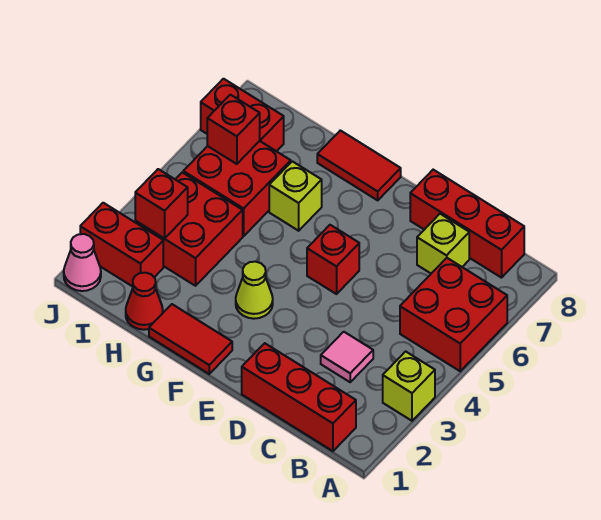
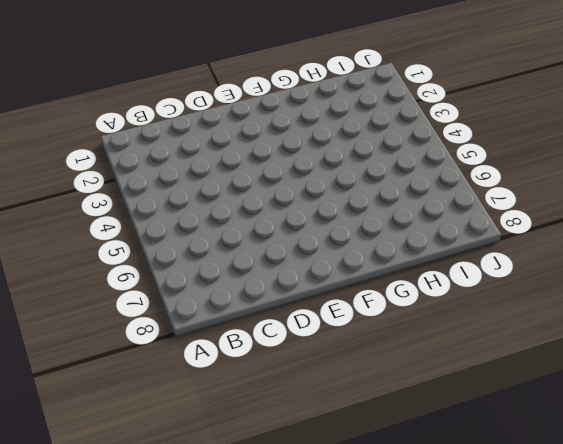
none -> lime 1x1 brick [383,351,435,421]
none -> red 2x2 brick [400,258,507,371]
none -> red 1x3 brick [242,343,356,451]

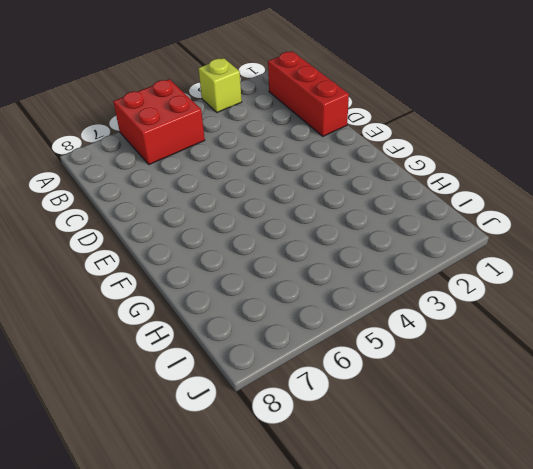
none -> red 1x3 brick [410,170,524,278]
none -> pink 1x1 tile [321,332,373,382]
none -> lime 1x1 brick [417,214,469,273]

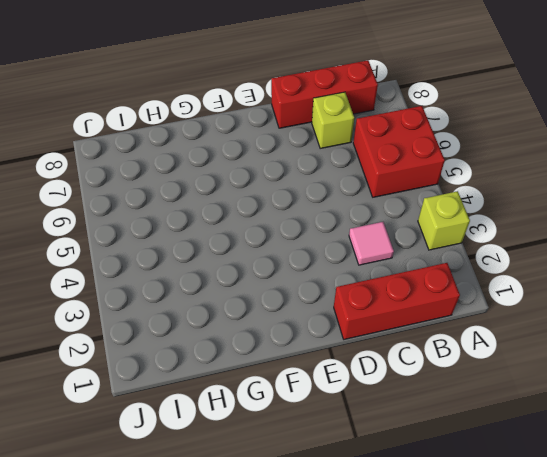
none -> red 1x1 brick [307,225,359,294]
none -> red 1x2 tile [149,304,232,374]
none -> lime 1x1 cone [236,262,273,319]

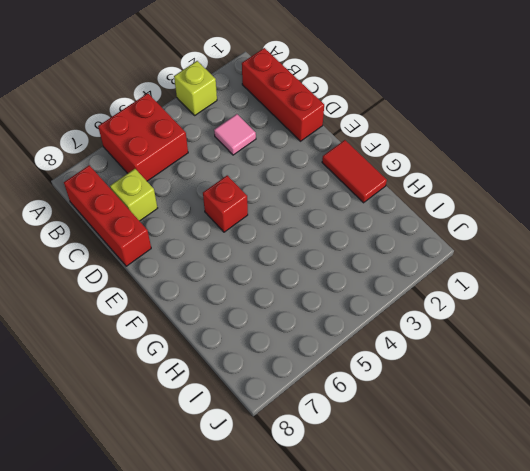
none -> lime 1x1 cone [236,262,273,319]
none -> red 1x2 tile [317,130,401,200]
none -> lime 1x1 brick [269,161,322,231]

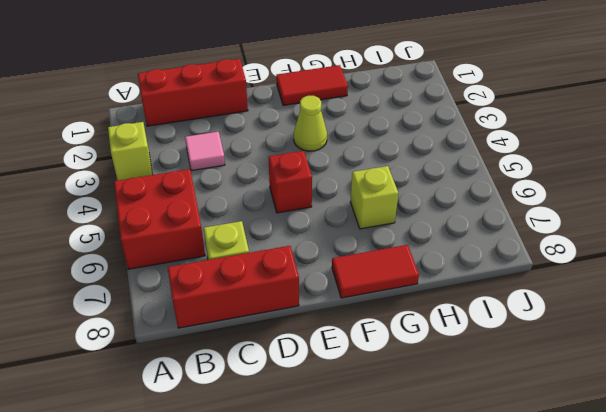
none -> red 1x1 cone [126,273,163,330]
none -> red 2x2 brick [135,172,243,286]
none -> red 2x2 brick [183,141,291,236]

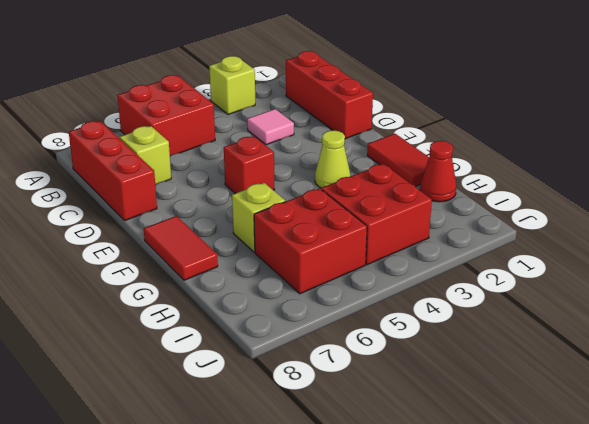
none -> red 1x2 brick [80,203,163,287]
none -> red 1x2 brick [201,79,284,151]
none -> pink 1x1 cone [64,234,101,291]

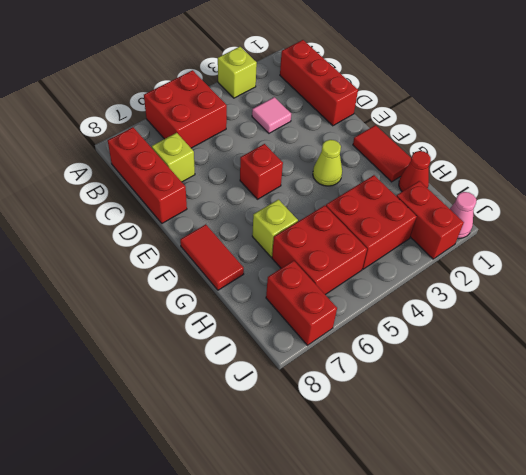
none -> red 1x1 brick [135,169,188,238]
none -> red 1x1 brick [207,95,260,164]

